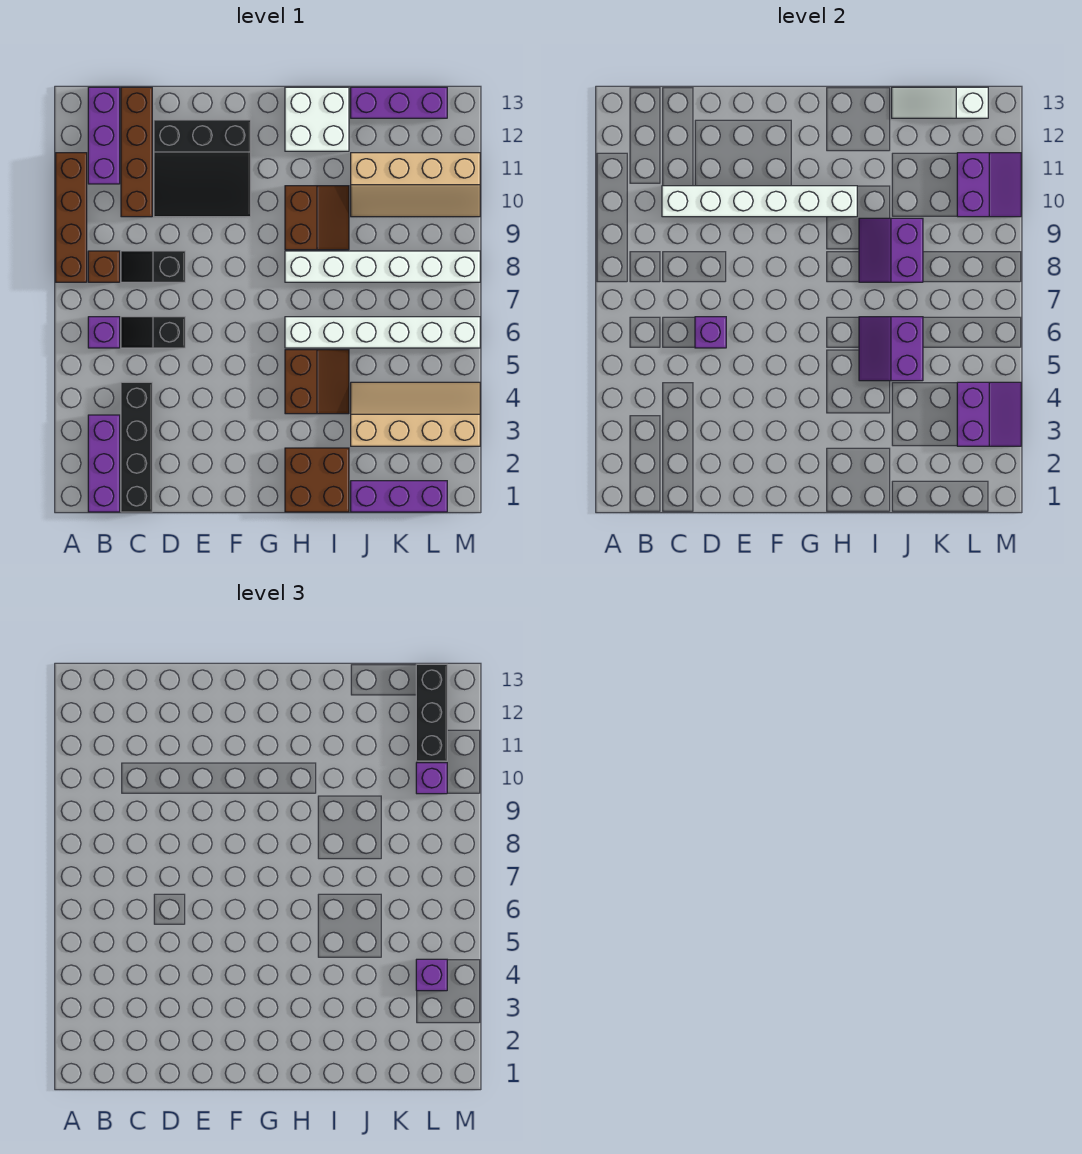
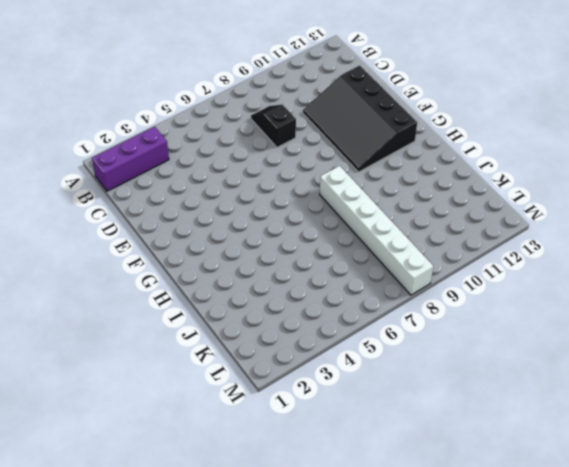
black 3x4 slope [303,65,417,172] -> black 3x3 slope [154,120,251,217]
none -> brown 1x4 brick [56,153,87,282]
none -> purple 1x1 brick [88,317,120,348]
none -> brown 1x1 brick [88,251,120,282]
none -> purple 1x3 brick [88,87,120,184]

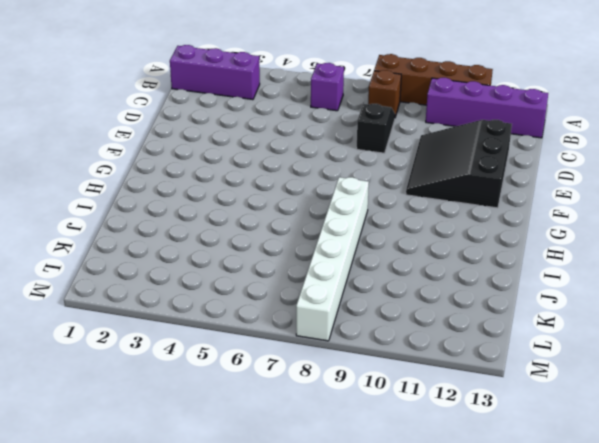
purple 1x4 brick [426,78,548,138] -> purple 1x3 brick [88,87,120,184]
none -> black 1x4 brick [121,382,152,512]
none -> black 1x2 slope [121,317,185,348]
none -> brown 1x4 brick [121,87,152,217]
none -> brown 2x2 brick [285,448,349,512]

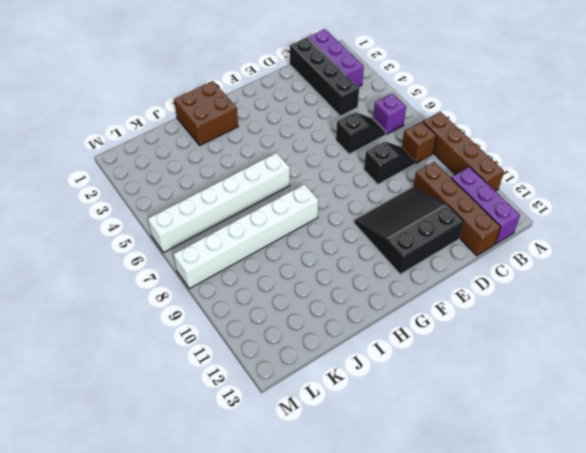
none -> brown 2x2 slope [285,350,349,414]
none -> brown 2x2 slope [285,186,349,250]
none -> white 2x2 brick [285,87,349,151]
none -> purple 1x3 brick [351,481,447,512]

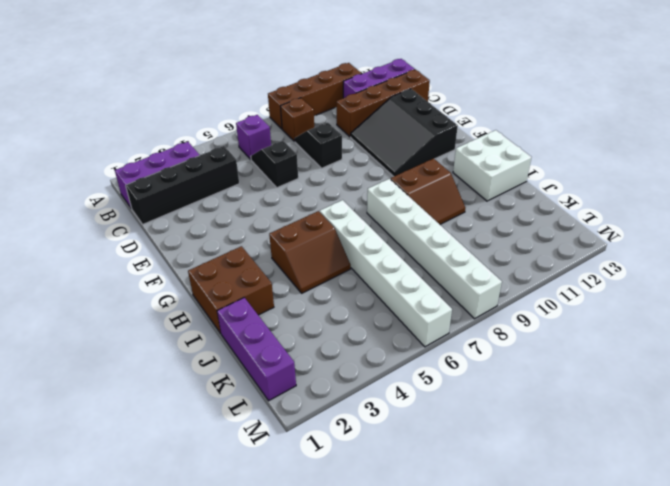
none -> tan 2x4 slope [351,382,480,446]
none -> tan 2x4 slope [351,153,480,217]
none -> purple 1x3 brick [351,87,447,118]
none -> white 1x6 brick [662,186,857,217]

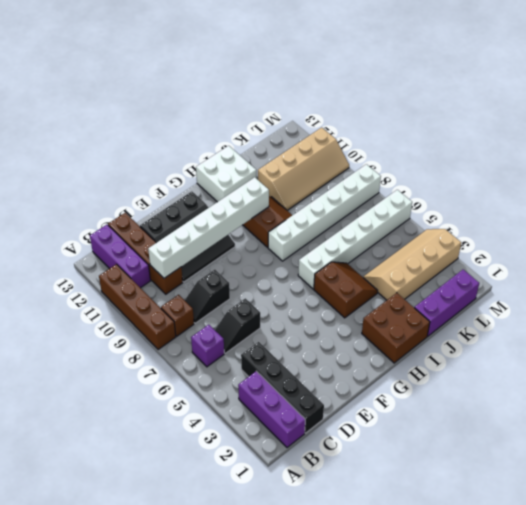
none -> purple 1x3 brick [351,87,447,118]
none -> purple 1x1 brick [695,317,726,348]
none -> purple 2x2 slope [859,317,923,381]
none -> purple 2x2 slope [859,218,923,282]

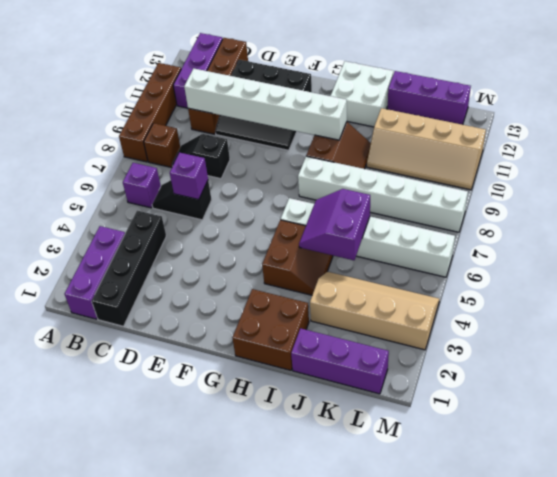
none -> purple 2x2 slope [859,218,923,282]
none -> white 1x3 slope [892,87,988,118]
none -> purple 2x2 slope [957,382,1021,446]
none -> purple 2x2 slope [957,153,1021,217]

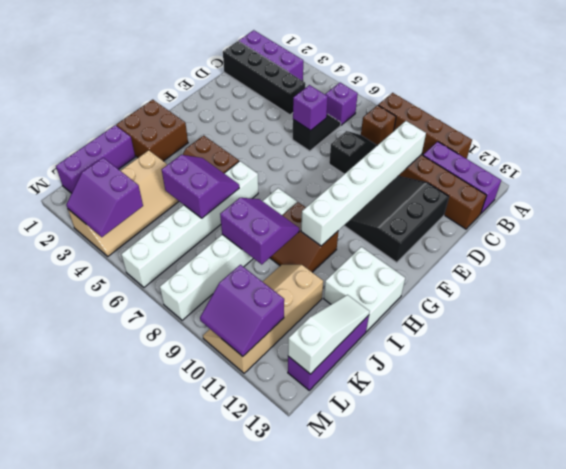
none -> purple 1x1 brick [416,959,447,991]
none -> purple 1x1 brick [416,763,447,794]
none -> black 1x3 brick [416,664,447,761]

